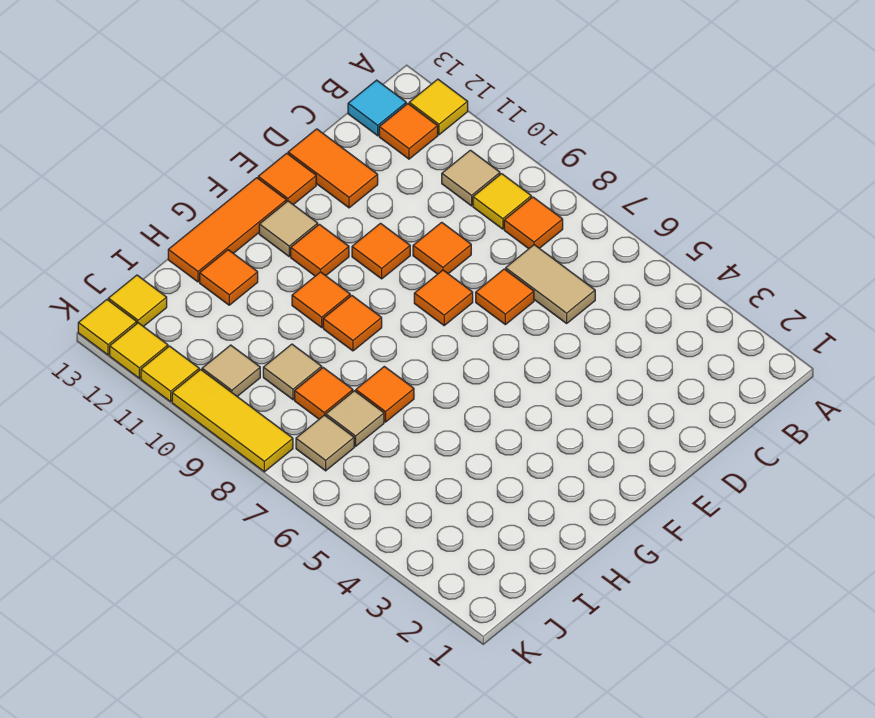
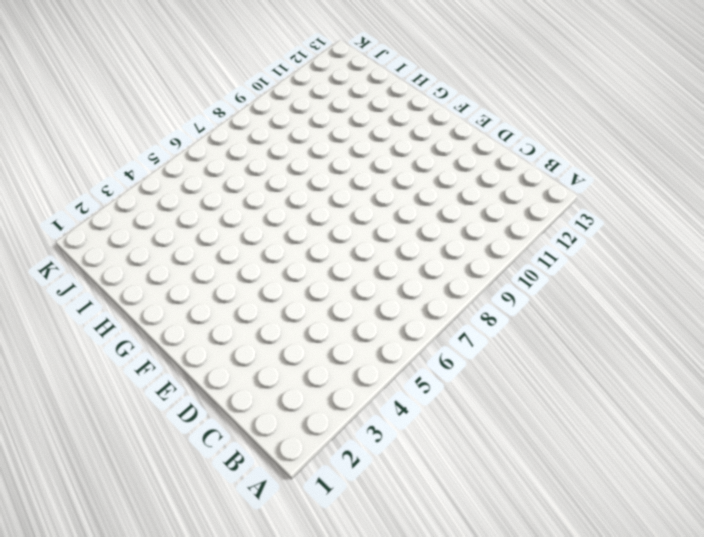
none -> yellow 1x1 tile [409,79,468,135]
none -> orange 1x1 tile [504,197,563,249]
none -> yellow 1x1 tile [473,174,531,229]
none -> tan 1x1 tile [442,150,500,206]

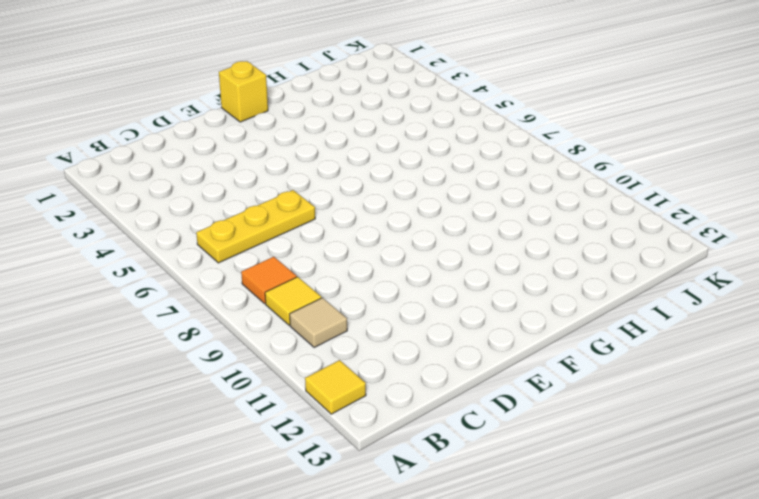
yellow 1x3 plate [196,190,315,263] -> tan 1x2 tile [506,245,595,323]
yellow 1x1 brick [219,61,268,122] -> none
none -> orange 1x1 tile [379,104,438,159]
none -> cyan 1x1 tile [348,80,406,136]
none -> orange 1x1 tile [476,269,534,325]
none -> orange 1x1 tile [413,222,471,274]

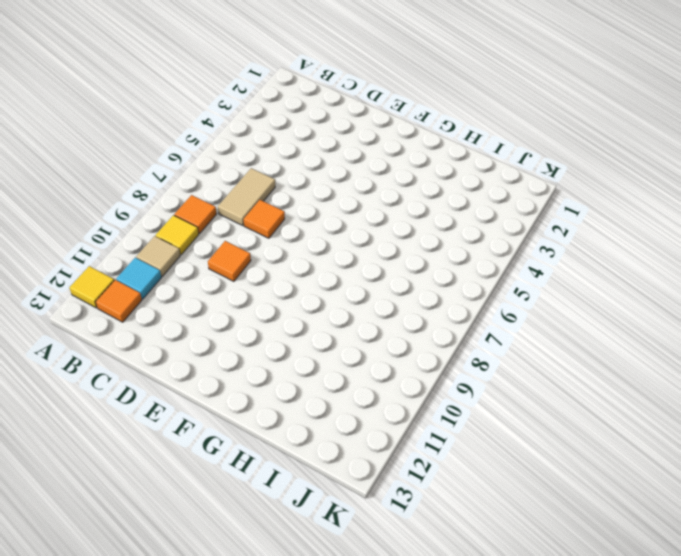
cyan 1x1 tile [116,258,161,299] -> cyan 1x1 tile moved to [348,80,406,136]
none -> orange 1x2 tile [288,129,378,208]
none -> orange 1x1 tile [414,270,473,325]
none -> orange 1x1 tile [352,223,410,279]
none -> orange 1x1 tile [258,153,316,205]

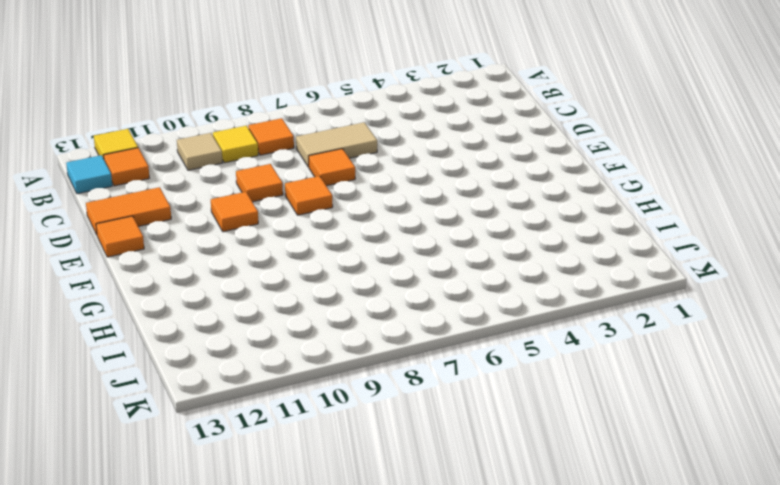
none -> orange 1x1 tile [291,224,349,276]
none -> tan 1x1 tile [259,201,318,256]
none -> orange 1x3 tile [168,178,286,282]
none -> orange 1x1 tile [323,296,382,351]

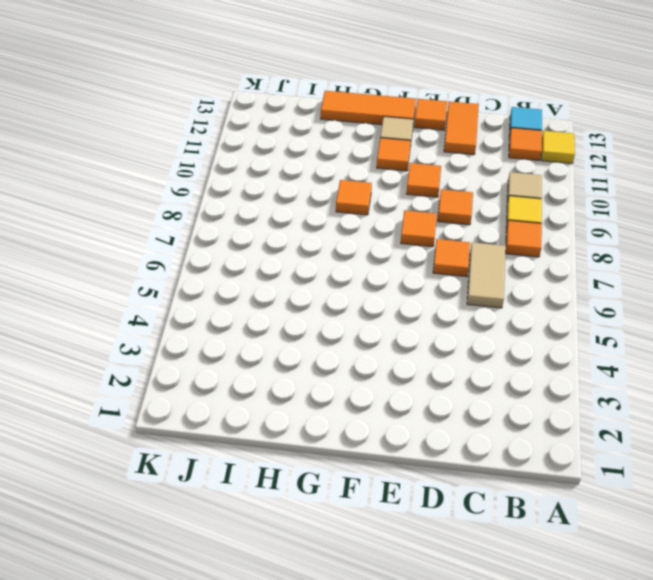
none -> orange 1x1 tile [292,272,350,327]
none -> orange 1x1 tile [356,366,414,422]
none -> orange 1x1 tile [200,250,258,305]
none -> tan 1x1 tile [326,391,384,446]

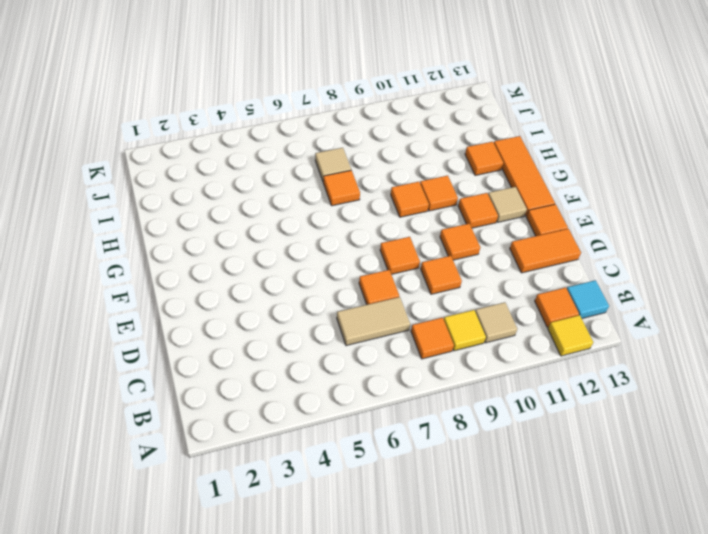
none -> orange 1x1 tile [295,368,353,419]
none -> tan 1x1 tile [263,344,322,400]
none -> tan 1x1 tile [296,415,354,471]
none -> tan 1x1 tile [202,345,260,396]

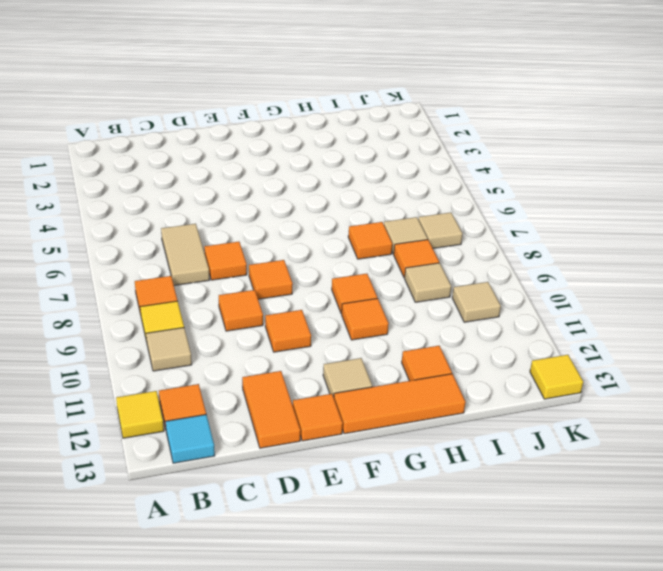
none -> orange 1x1 tile [291,224,349,276]
none -> yellow 1x1 tile [108,275,167,327]
none -> yellow 1x3 tile [172,370,293,472]
none -> yellow 1x1 tile [141,346,199,402]

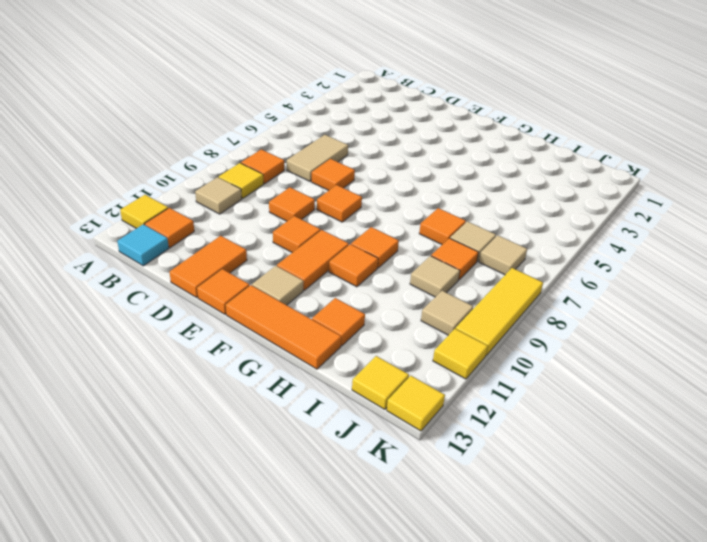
orange 1x2 tile [277,230,349,290] -> orange 1x1 tile [291,224,349,276]
none -> yellow 1x1 tile [110,323,168,378]

